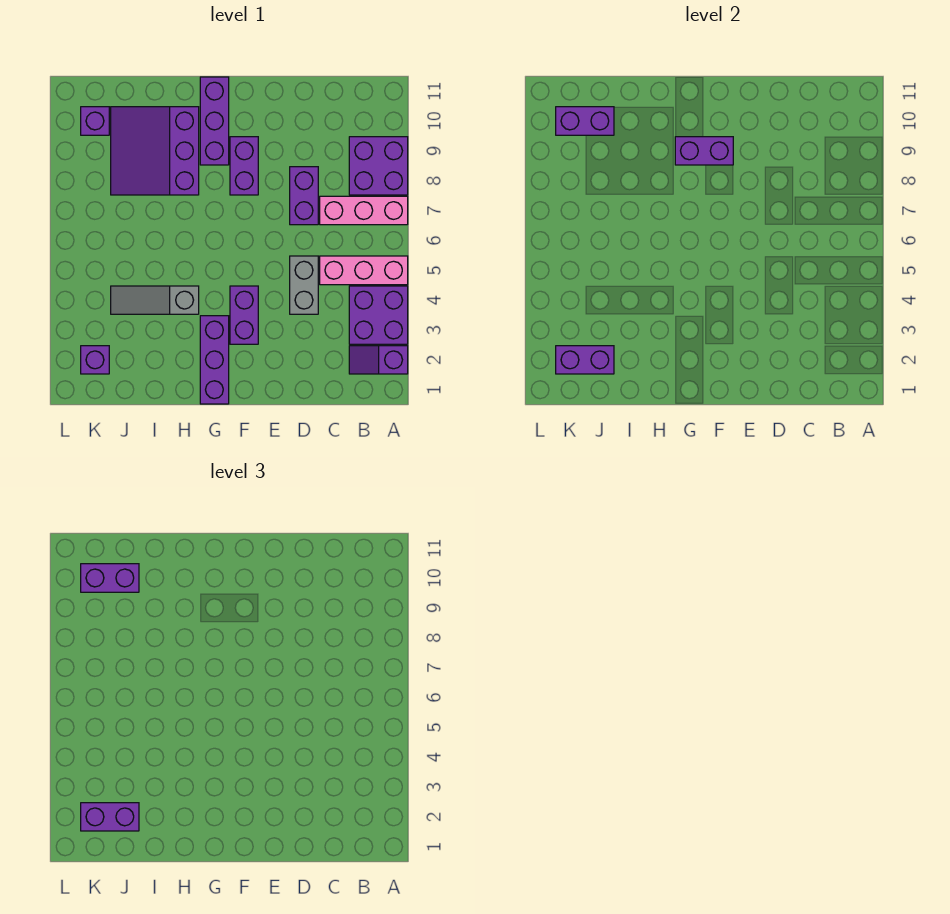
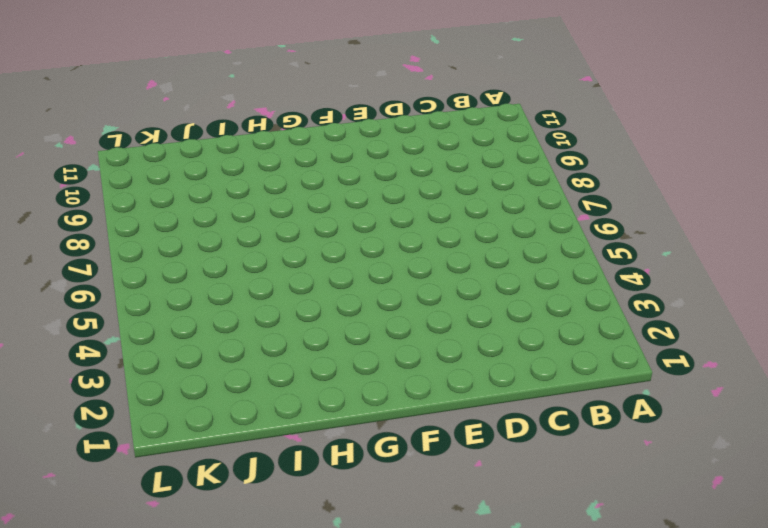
none -> purple 1x2 slope [349,346,408,374]
none -> purple 2x2 brick [349,286,408,344]
none -> pink 1x3 brick [320,256,408,285]

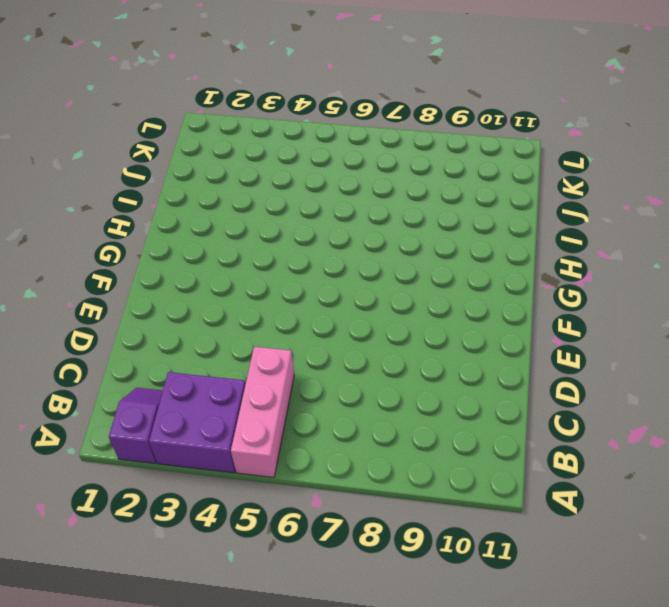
none -> pink 1x3 brick [320,196,408,225]
none -> purple 2x2 brick [349,137,408,195]
none -> grey 1x2 brick [290,256,318,314]

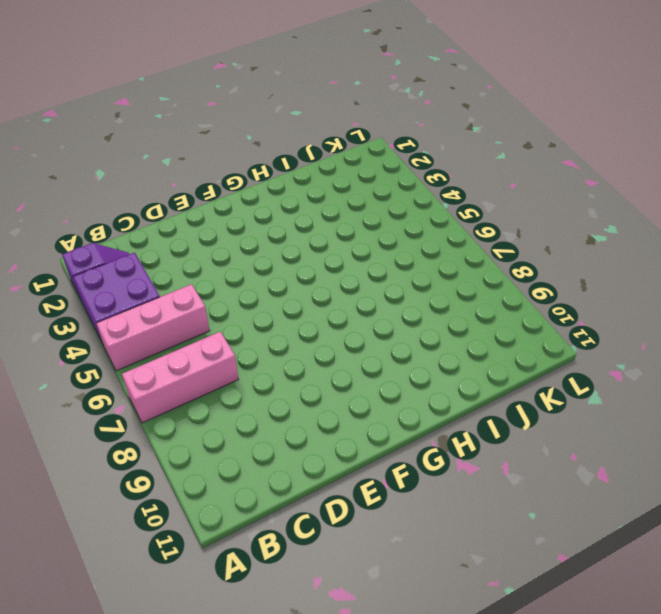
none -> purple 2x2 brick [349,137,408,195]
none -> grey 1x2 brick [290,256,318,314]
none -> purple 1x2 brick [290,167,318,225]

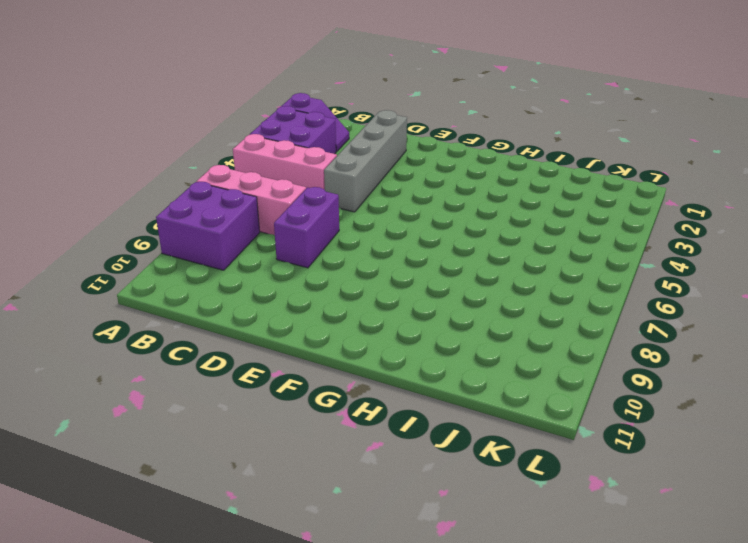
grey 1x4 brick [324,110,407,212] -> grey 1x2 brick [290,256,318,314]
none -> purple 1x2 brick [230,286,258,344]
none -> purple 1x2 brick [230,137,258,195]
none -> purple 1x3 brick [200,316,229,404]

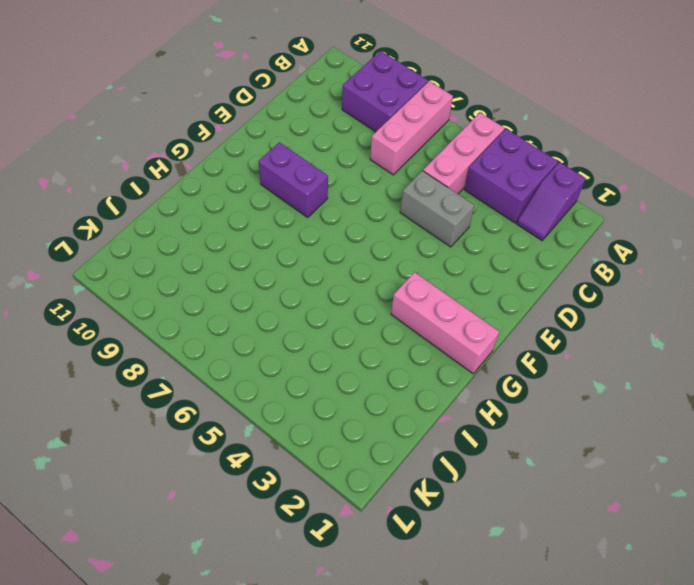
pink 1x3 brick [391,272,499,374] -> purple 1x3 brick [200,316,229,404]
none -> purple 1x2 brick [290,167,318,225]
none -> purple 1x2 brick [230,286,258,344]
none -> purple 1x3 brick [200,77,229,165]

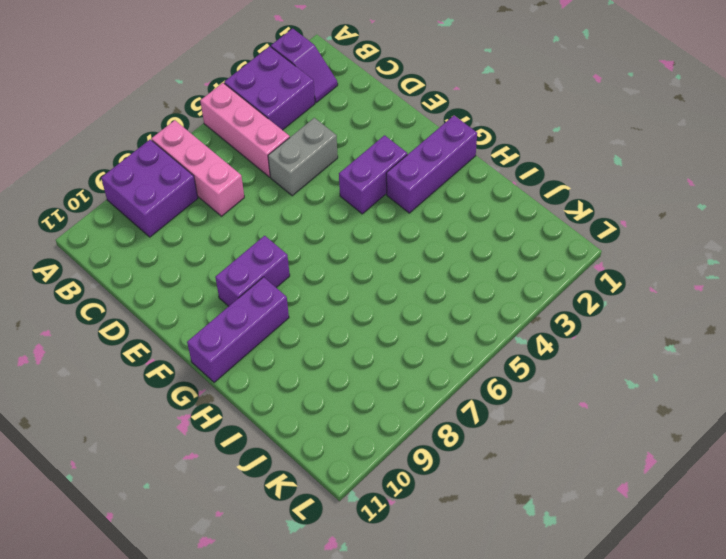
none -> purple 1x2 brick [290,167,318,225]
none -> grey 1x3 slope [111,286,199,314]
none -> purple 3x3 slope [111,107,199,195]

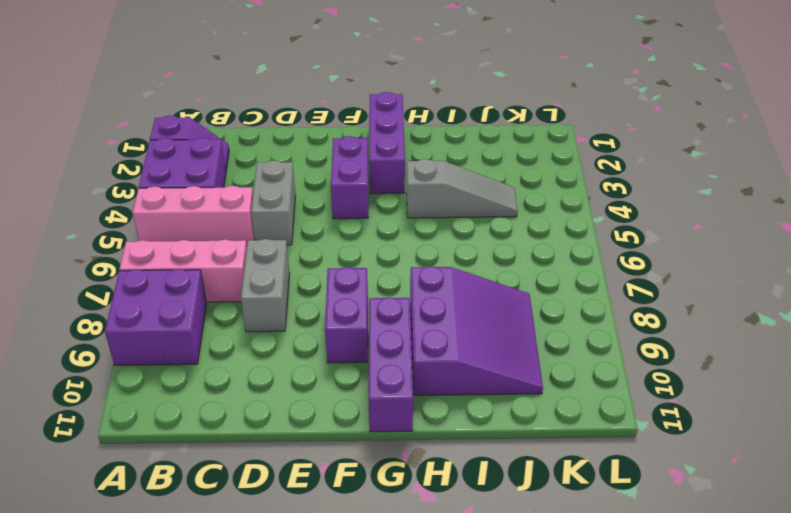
grey 1x2 brick [241,239,290,332] -> purple 1x2 brick [290,167,318,225]
none -> purple 1x1 brick [81,346,109,374]
none -> purple 1x1 brick [81,107,109,135]
none -> purple 1x2 brick [675,137,733,165]

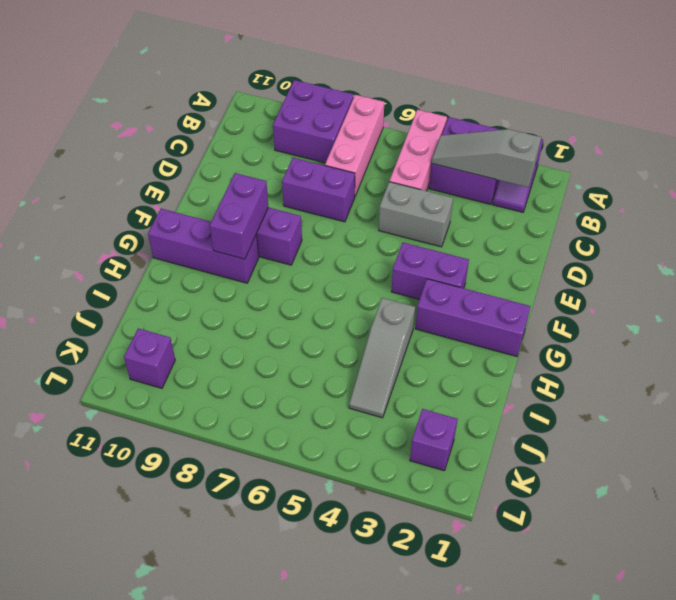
grey 1x3 slope [432,129,541,187] -> none
none -> purple 3x3 slope [111,107,199,195]
none -> purple 1x2 brick [556,346,614,374]
none -> purple 1x2 brick [556,107,614,135]

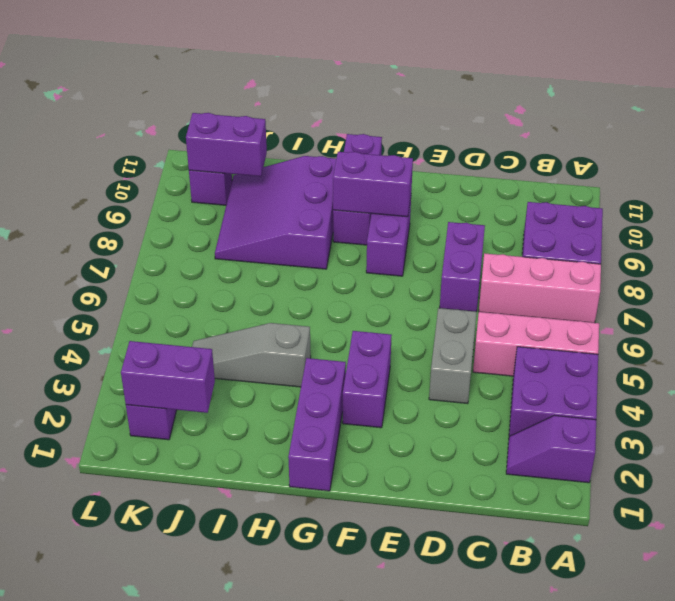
none -> purple 1x2 brick [81,803,139,831]
none -> purple 1x2 brick [81,564,139,592]

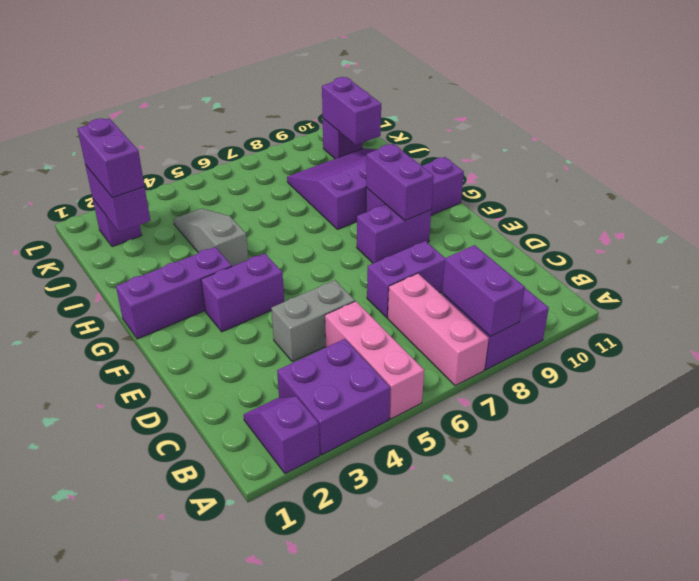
purple 1x2 brick [442,245,525,337] -> purple 1x2 brick moved to [81,564,139,592]

